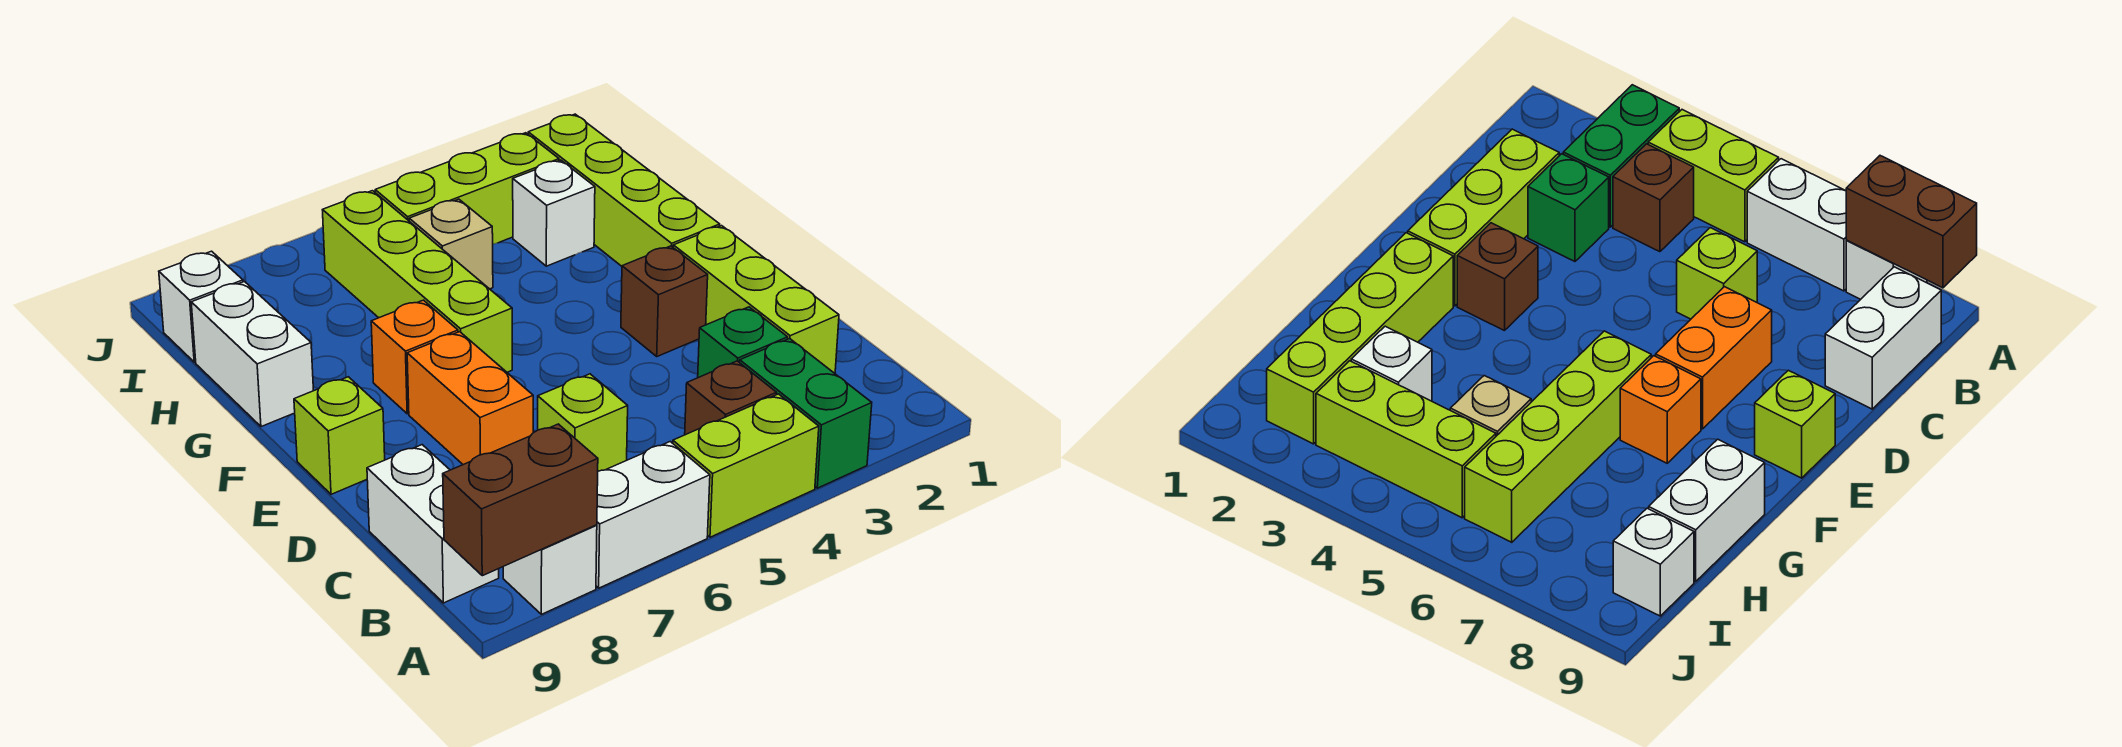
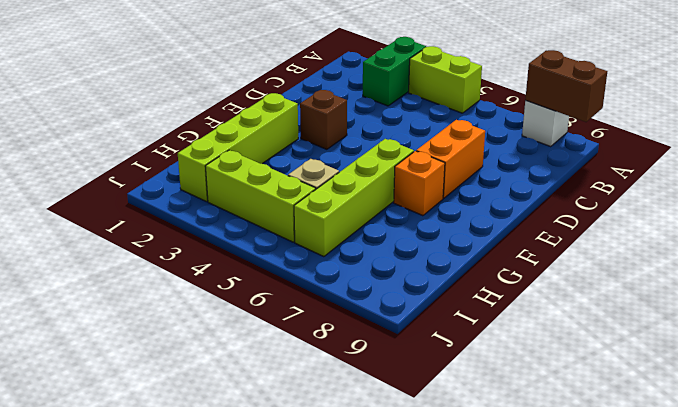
none -> white 1x2 brick [596,442,710,588]
none -> brown 1x1 brick [685,361,777,435]
none -> white 1x2 brick [367,445,499,603]

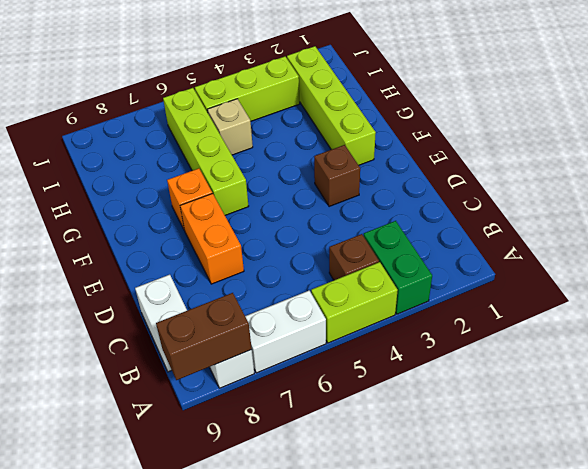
none -> lime 1x3 brick [673,226,839,373]
none -> green 1x1 brick [698,307,788,378]
none -> lime 1x1 brick [538,374,628,471]

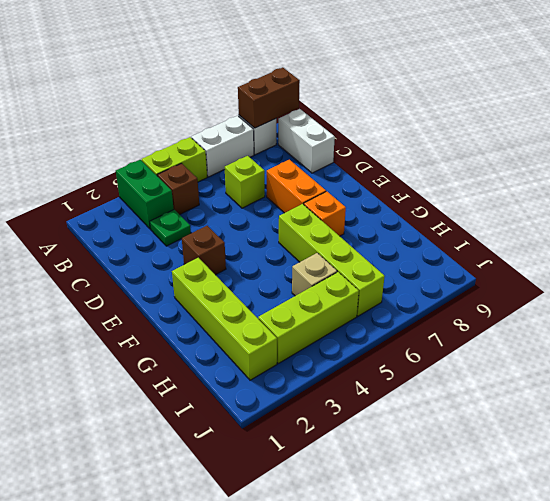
green 1x1 plate [150,210,191,246] -> green 1x1 brick [698,307,788,378]
none -> lime 1x3 brick [673,226,839,373]
none -> lime 1x1 brick [294,377,385,494]
none -> white 1x2 brick [191,282,314,427]

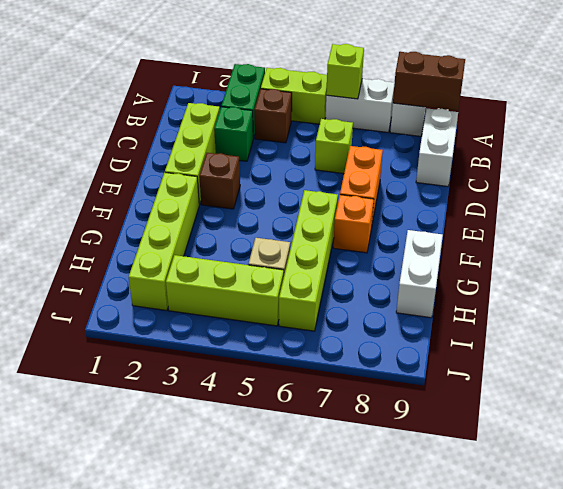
lime 1x1 brick [326,44,364,99] -> lime 1x1 brick moved to [294,377,385,494]
none -> white 1x1 brick [513,160,595,266]
none -> white 1x1 brick [159,251,243,362]

